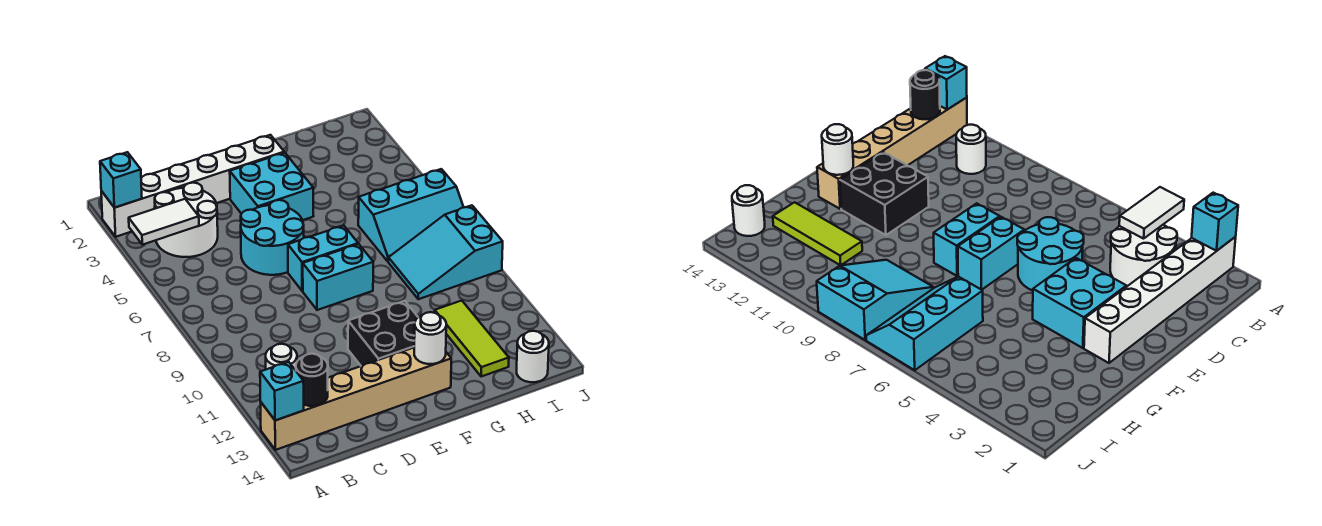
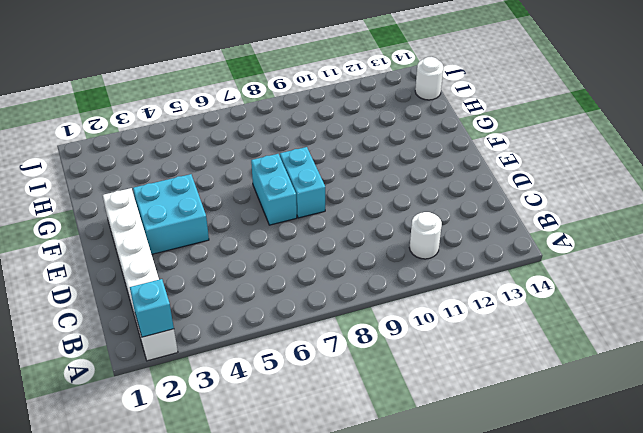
none -> tan 1x6 brick [261,348,451,450]
none -> white 2x2 round brick [155,183,218,257]
none -> cyan 2x2 round brick [241,200,304,275]

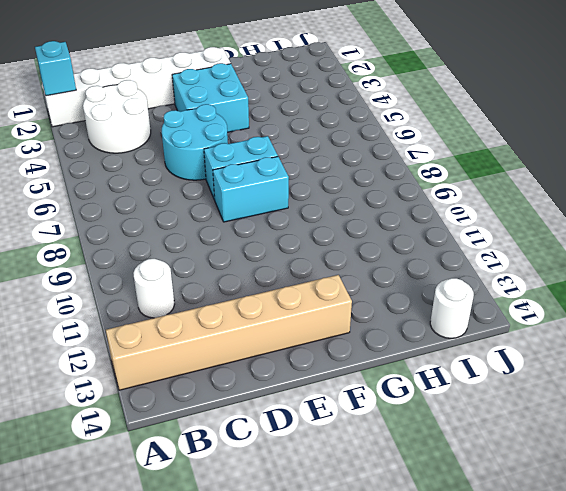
none -> black 2x2 brick [348,301,418,366]
none -> cyan 2x3 slope [358,169,464,261]
none -> cyan 2x3 slope [388,205,503,299]

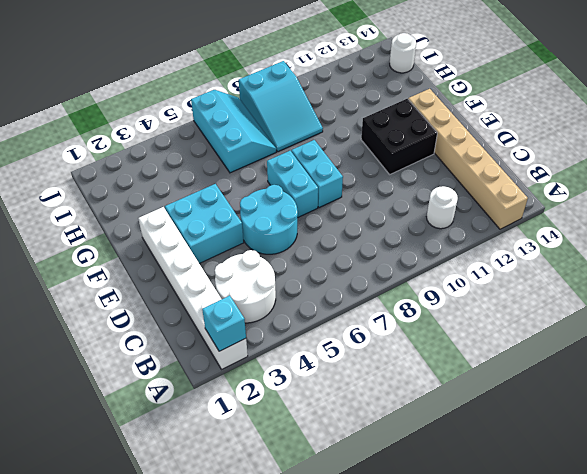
none -> lime 1x3 tile [435,301,509,377]
none -> white 1x2 tile [129,199,199,245]
none -> cyan 1x1 brick [260,362,304,421]

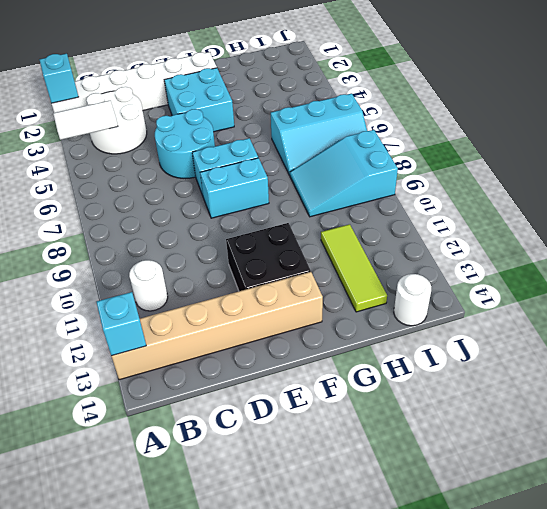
none -> black 1x1 round brick [296,354,328,406]
none -> white 1x1 round brick [414,312,446,364]

